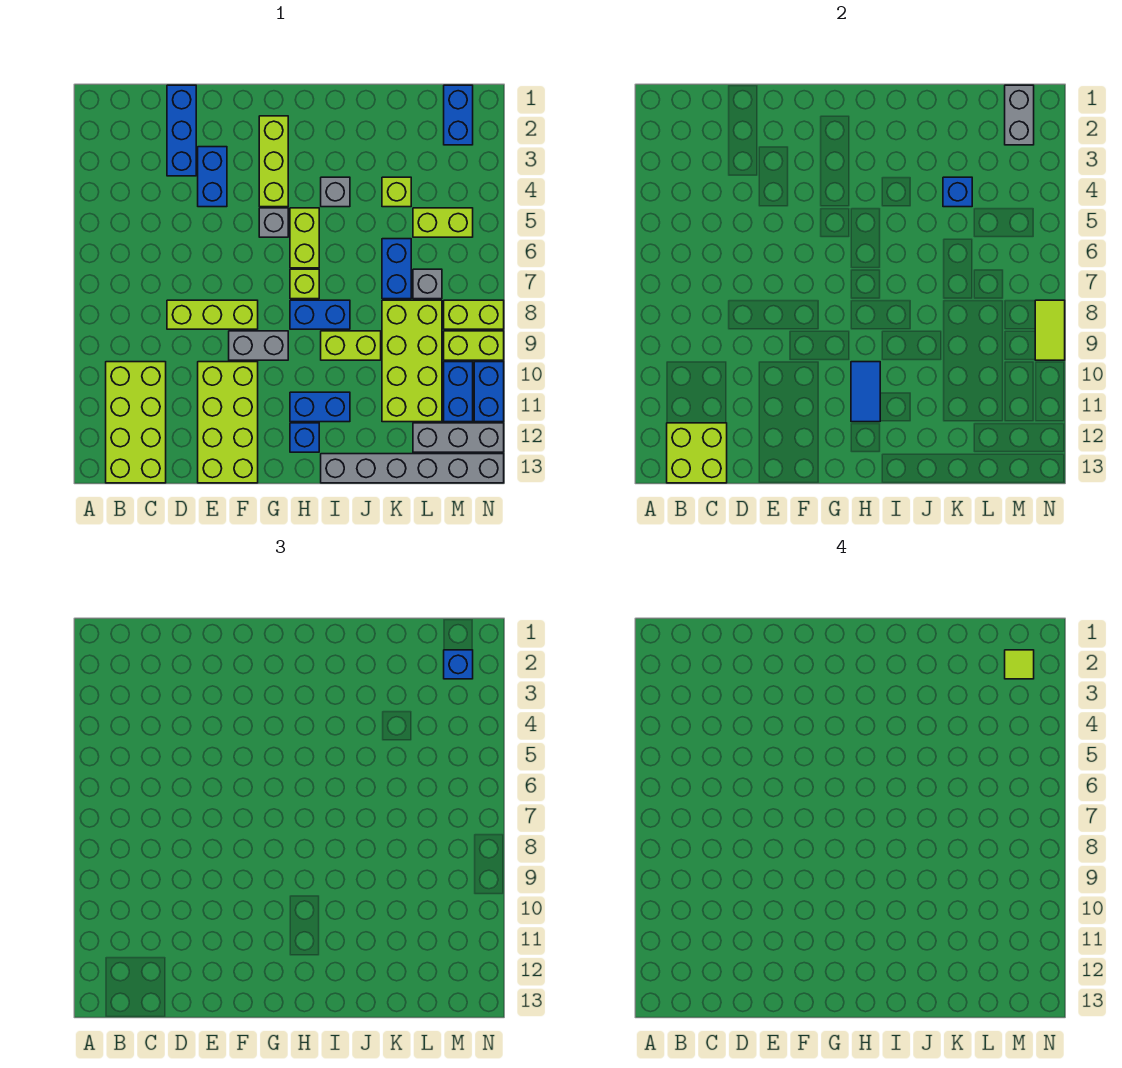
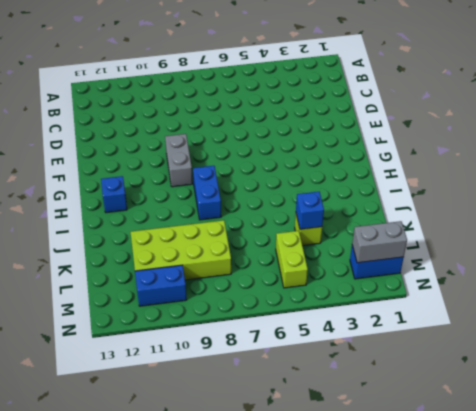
none -> lime 2x4 brick [106,362,166,483]
none -> blue 1x3 brick [167,85,196,176]
none -> lime 1x3 brick [167,300,258,329]
none -> blue 1x2 brick [198,147,227,207]

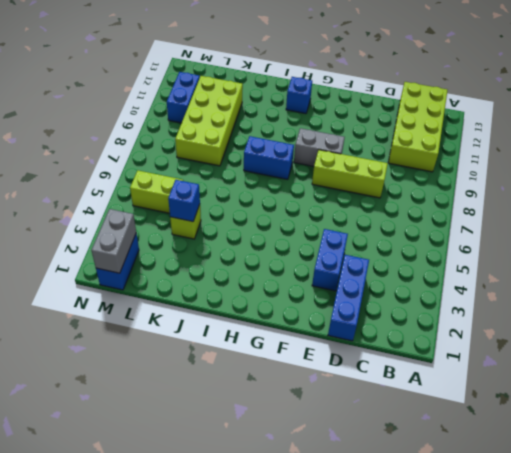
none -> lime 2x4 brick [198,362,258,483]
none -> lime 1x3 brick [259,116,288,207]
none -> grey 1x1 brick [259,208,288,237]
none -> lime 1x2 brick [290,208,319,268]

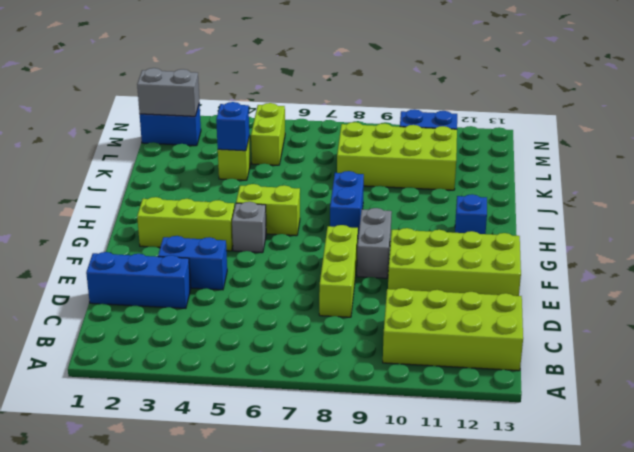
none -> lime 1x1 brick [290,269,319,299]
none -> blue 1x2 brick [290,392,350,422]
none -> grey 1x1 brick [321,177,350,207]
none -> lime 1x2 brick [321,331,381,360]

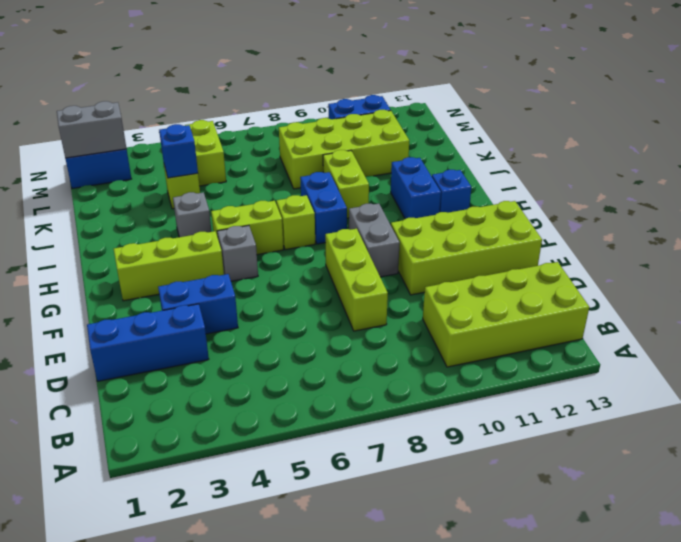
none -> grey 1x6 brick [321,454,504,483]
none -> blue 1x2 brick [382,239,411,299]
none -> grey 1x1 brick [413,269,442,299]
none -> grey 1x3 brick [413,423,504,452]

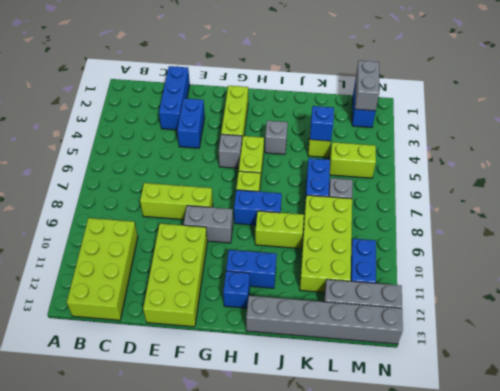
none -> lime 1x2 brick [444,300,504,329]
none -> lime 1x2 brick [444,331,504,360]
none -> blue 1x2 brick [474,362,504,422]
none -> lime 2x2 brick [667,423,727,483]

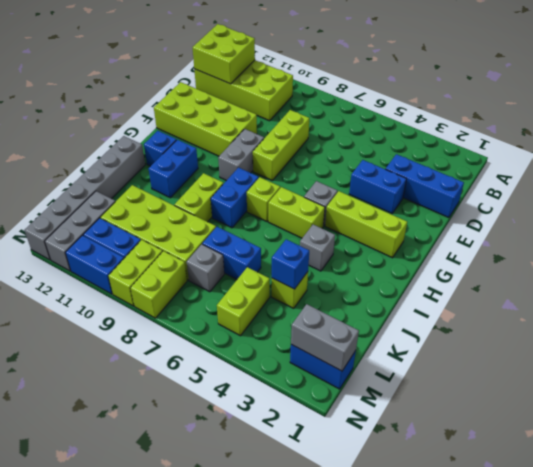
none -> blue 1x2 tile [851,362,880,422]
none -> lime 1x2 tile [1035,300,1065,360]
none -> blue 1x1 brick [444,650,473,679]
none -> lime 1x1 tile [1005,650,1034,679]

